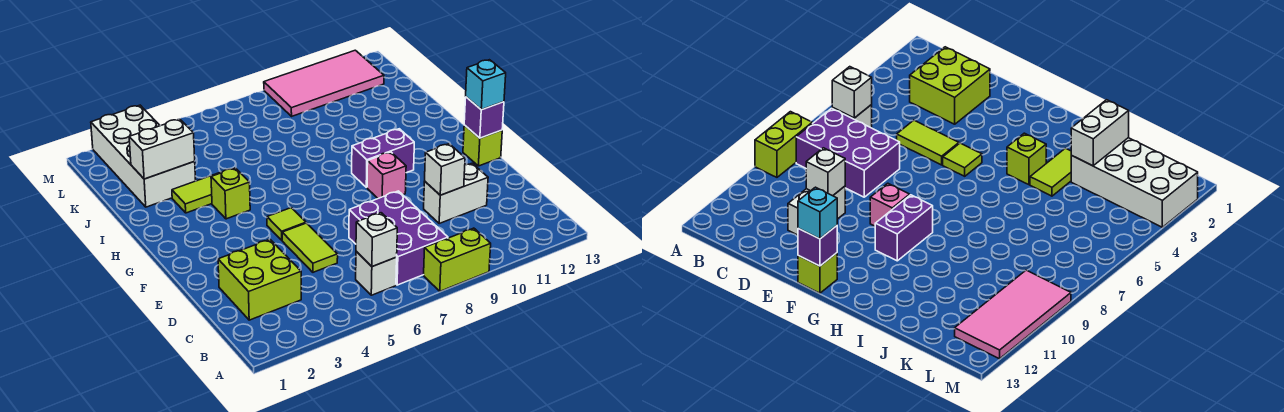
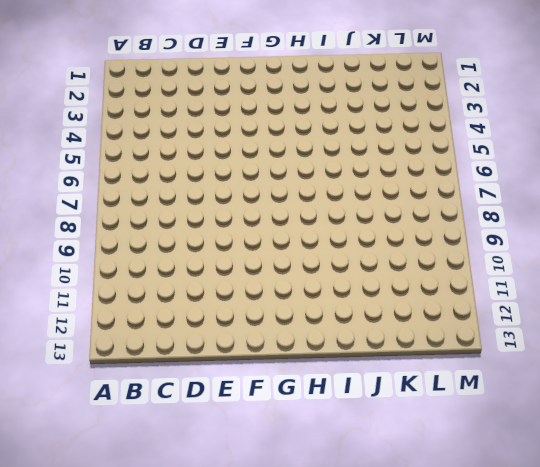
none -> lime 1x2 brick [424,228,491,291]
none -> white 1x1 brick [356,252,397,295]
none -> purple 2x3 brick [349,191,448,285]

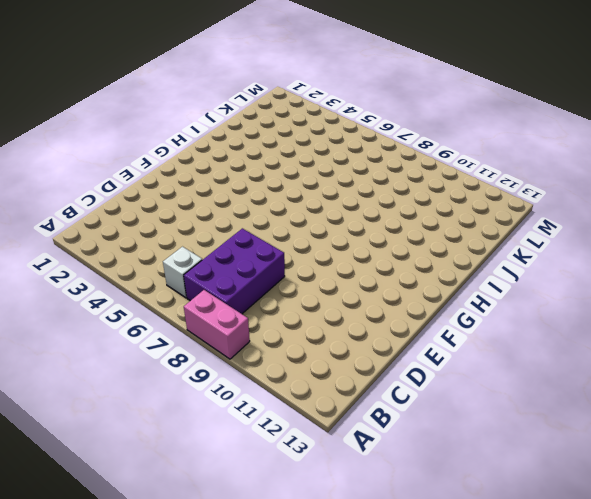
pink 1x2 brick [184,290,250,359] -> lime 1x2 brick [424,228,491,291]
none -> lime 2x2 brick [218,239,301,320]
none -> lime 1x2 tile [282,223,338,272]
none -> white 1x2 brick [424,163,488,223]

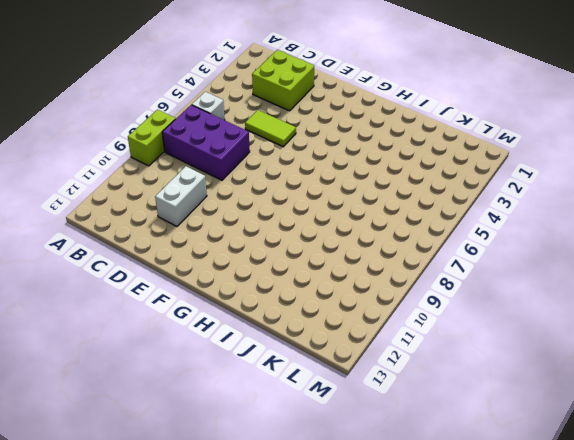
none -> lime 1x1 tile [267,208,306,240]
none -> pink 1x1 brick [367,152,406,198]
none -> lime 1x1 brick [463,125,502,166]

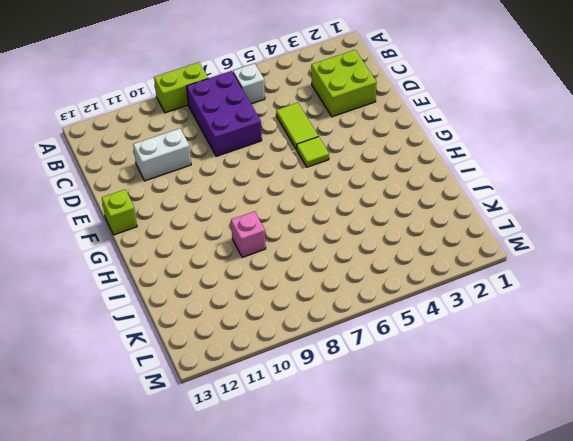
pink 1x1 brick [231,211,266,258] -> pink 1x1 brick moved to [367,152,406,198]
none -> purple 1x2 brick [352,129,414,187]
none -> lime 1x1 brick [211,168,250,219]
none -> lime 1x2 tile [172,172,222,213]

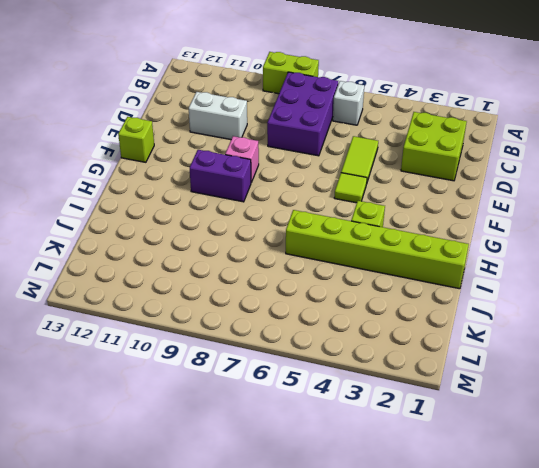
lime 1x6 brick [286,210,469,289] -> lime 1x2 tile [172,172,222,213]
none -> white 2x4 brick [91,105,196,207]
none -> pink 2x4 tile [264,50,384,116]
none -> white 1x1 brick [356,213,397,267]

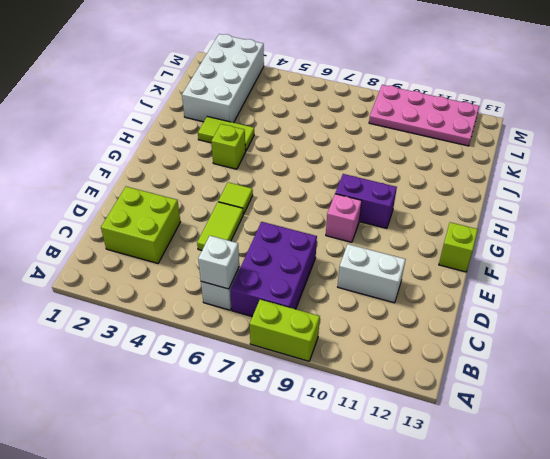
pink 2x4 plate [369,85,479,146] -> pink 2x4 tile [264,50,384,116]
none -> white 1x1 brick [425,144,465,195]
none -> purple 1x1 brick [464,97,504,138]
none -> white 1x2 brick [129,119,195,179]

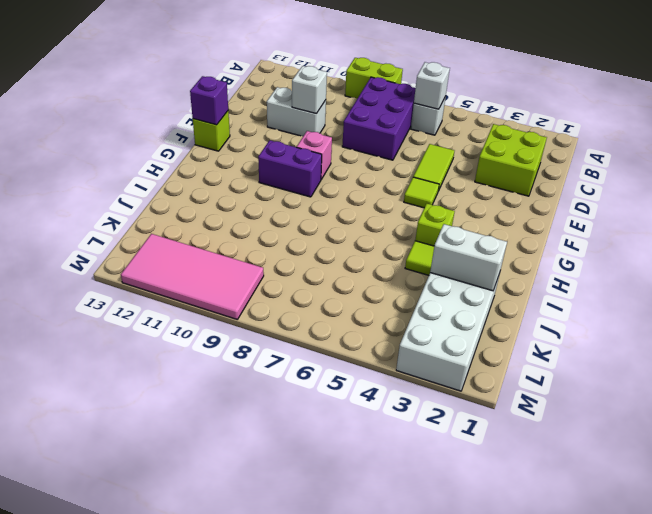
none -> cyan 1x1 brick [466,60,506,110]

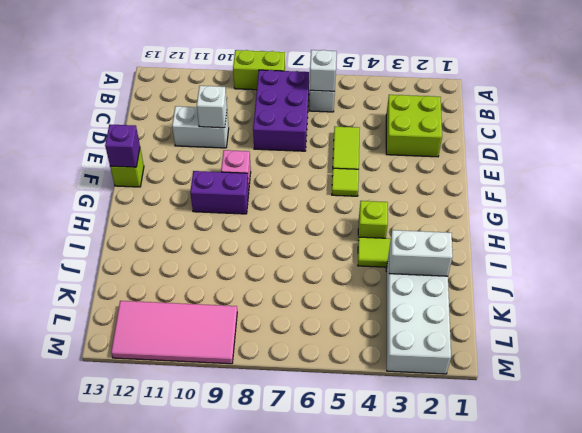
none -> cyan 1x1 brick [466,60,506,110]

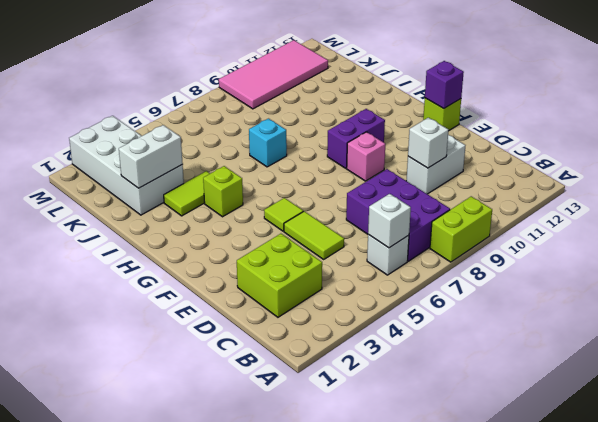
cyan 1x1 brick [249,119,287,167] -> cyan 1x1 brick moved to [466,60,506,110]

